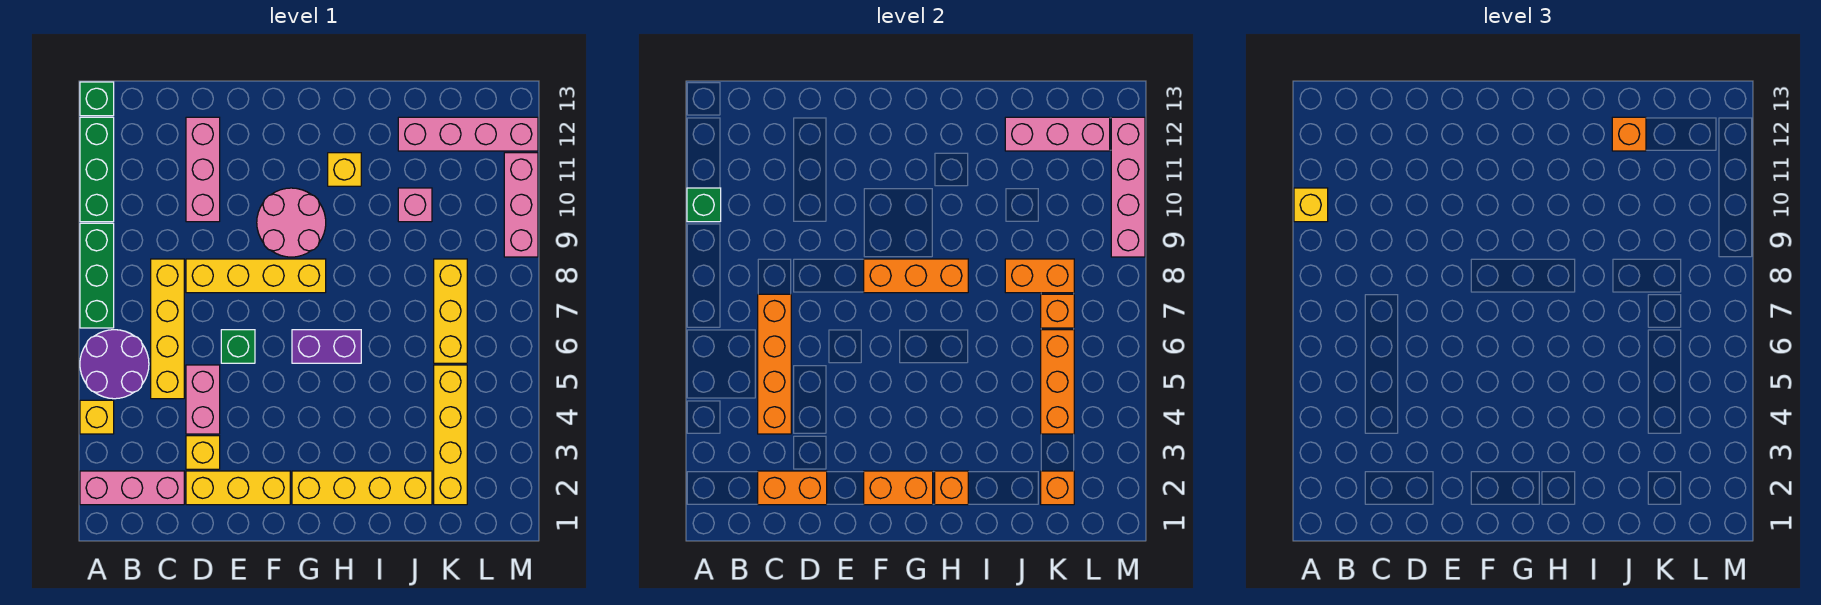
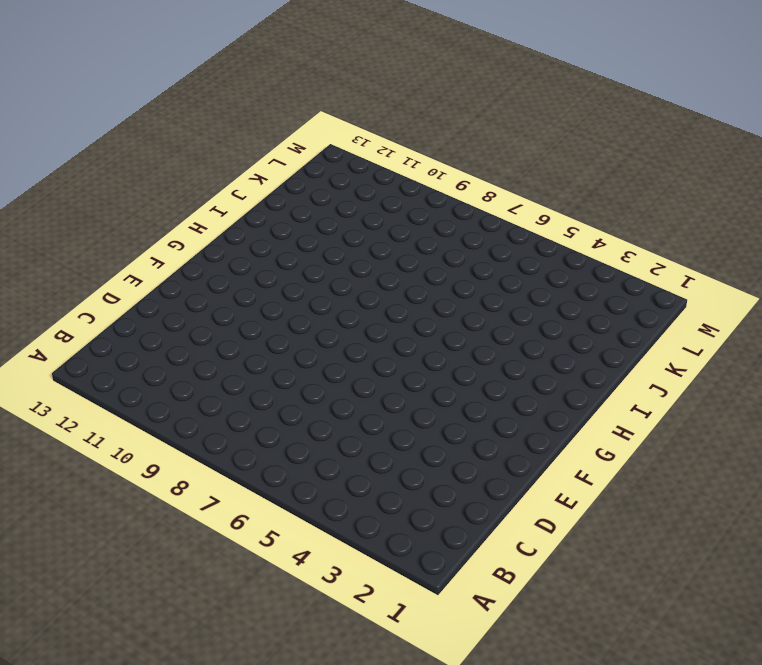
none -> pink 1x3 brick [80,471,184,505]
none -> yellow 1x1 brick [80,400,114,434]
none -> purple 2x2 round brick [80,330,149,399]
none -> green 1x3 brick [80,223,114,328]

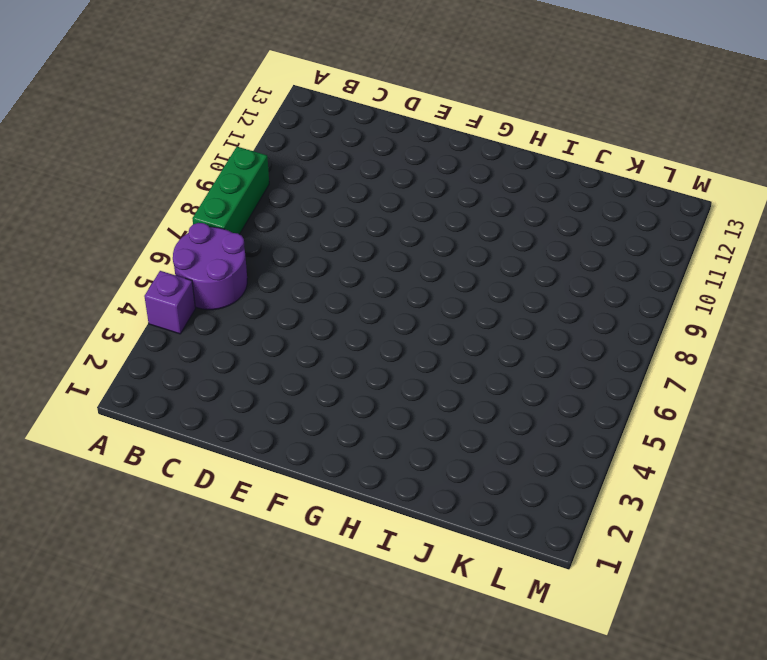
purple 1x1 brick [144,271,195,334] -> yellow 1x1 brick [80,400,114,434]
none -> pink 1x3 brick [80,471,184,505]
none -> green 1x3 brick [80,117,114,222]
none -> green 1x1 brick [80,82,114,116]
none -> yellow 1x4 brick [151,259,184,399]

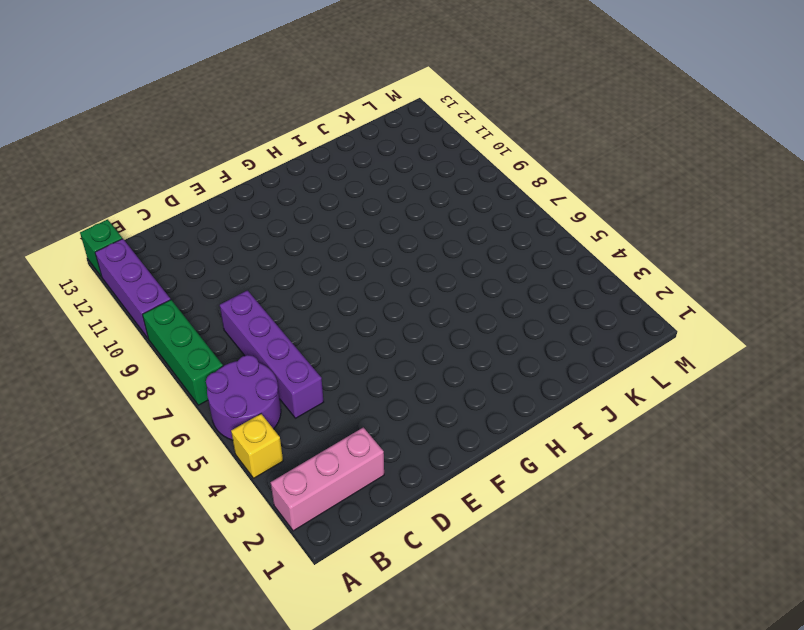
purple 1x3 brick [95,239,171,338] -> green 1x3 brick [80,117,114,222]
purple 1x4 brick [220,290,324,418] -> yellow 1x4 brick [151,259,184,399]
none -> yellow 1x3 brick [186,471,290,505]
none -> yellow 1x1 brick [186,436,220,469]
none -> pink 1x2 brick [186,365,220,434]
none -> yellow 1x4 brick [186,259,326,293]

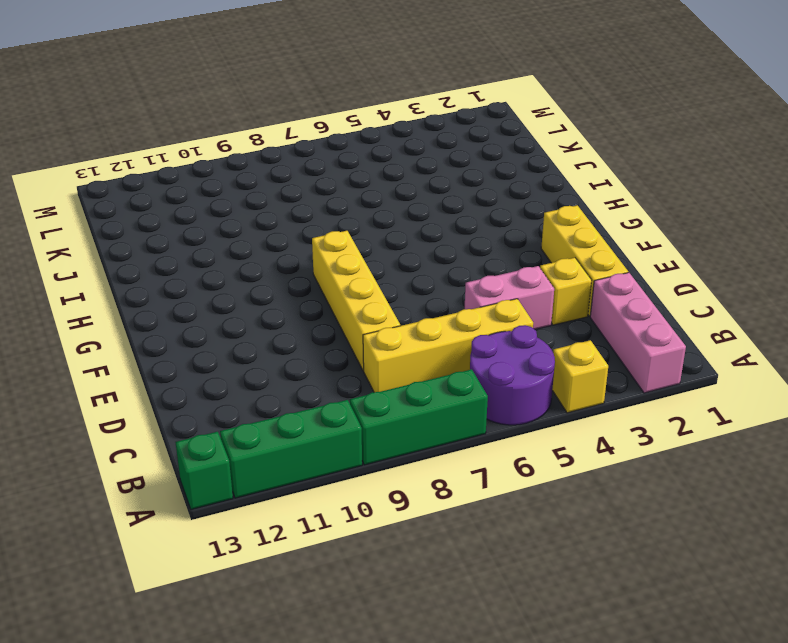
none -> pink 1x3 brick [186,117,220,222]
none -> green 1x1 brick [221,330,255,363]
none -> pink 2x2 round brick [257,188,326,257]
none -> yellow 1x4 brick [292,471,432,505]

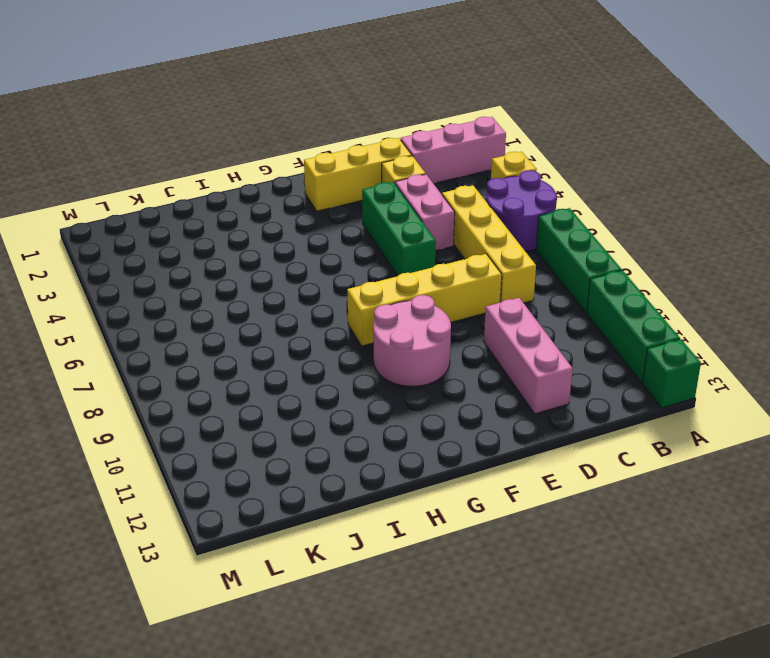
green 1x3 brick [362,182,436,276] -> green 1x1 brick [221,330,255,363]
none -> yellow 1x4 brick [292,471,432,505]
none -> purple 1x2 brick [292,330,361,363]
none -> yellow 1x1 brick [328,153,361,186]
none -> pink 1x1 brick [398,188,432,222]

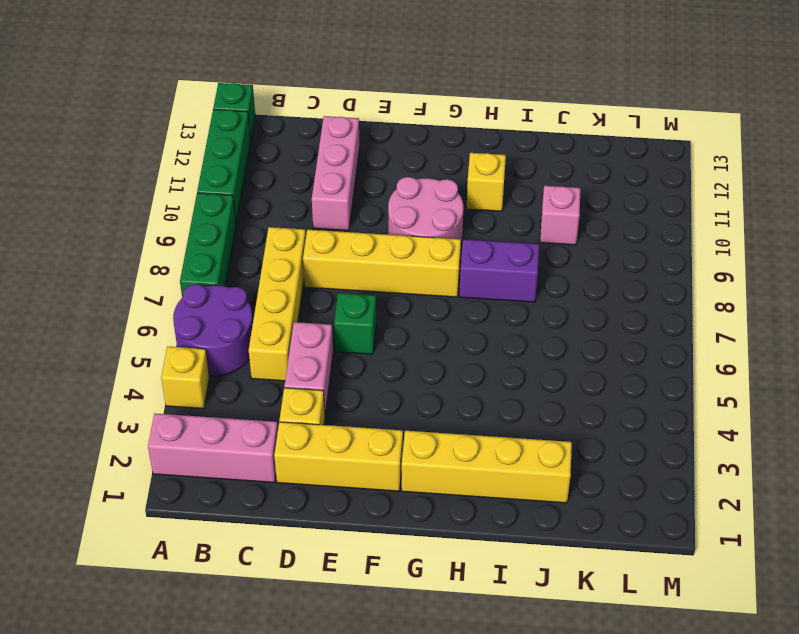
purple 1x2 brick [459,239,539,302] -> purple 1x2 brick moved to [292,330,361,363]
none -> pink 1x4 brick [398,117,538,151]
none -> yellow 1x4 brick [434,365,467,505]
none -> yellow 1x3 brick [434,259,467,363]
none -> pink 1x3 brick [504,153,538,257]

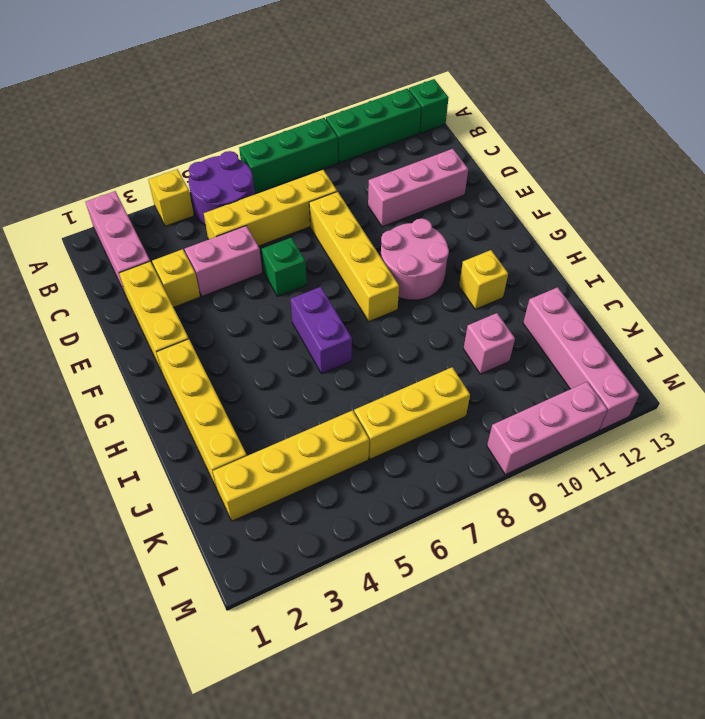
none -> green 1x1 brick [687,188,721,222]
none -> orange 1x2 brick [758,471,827,505]
none -> orange 1x4 brick [758,294,791,434]
none -> orange 1x2 brick [864,471,933,505]

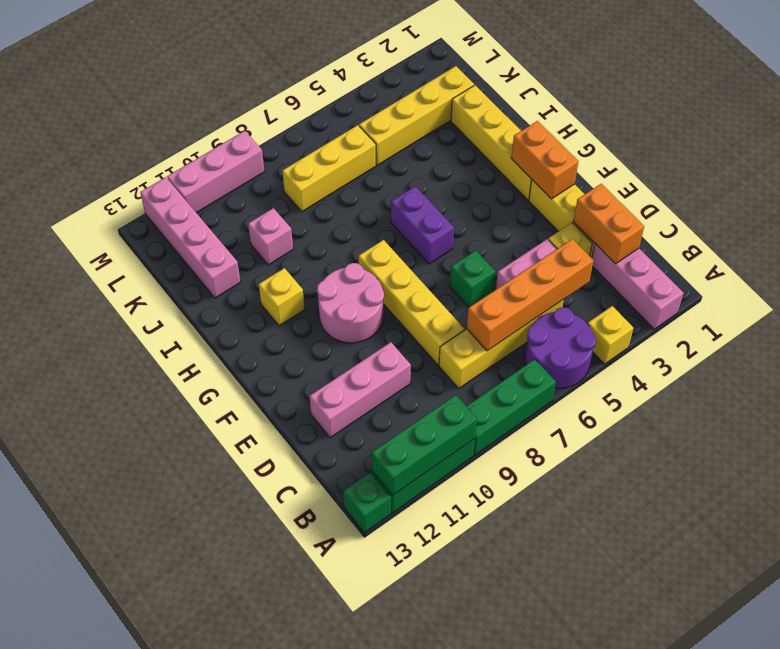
green 1x3 brick [372,395,477,496] -> green 1x1 brick [687,188,721,222]
none -> orange 1x3 brick [864,259,968,293]
none -> orange 1x1 brick [935,471,968,505]
none -> orange 1x2 brick [1005,259,1074,293]
none -> pink 1x3 brick [1005,117,1110,151]

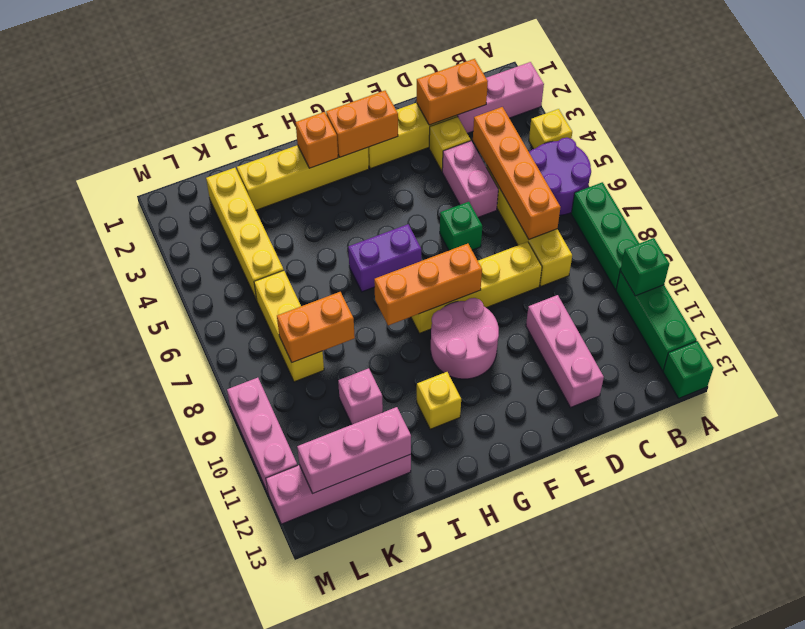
none -> orange 1x1 brick [1041,471,1074,505]
none -> orange 1x3 brick [1041,330,1074,434]
none -> orange 1x1 brick [1041,294,1074,328]
none -> pink 1x4 brick [1111,117,1145,257]

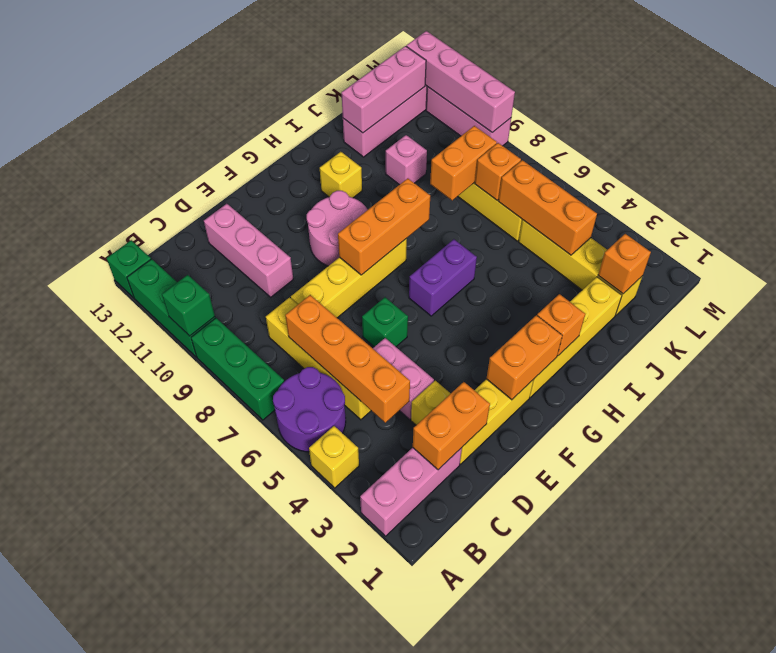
none -> yellow 1x1 brick [1294,188,1328,222]
none -> orange 1x1 brick [1612,117,1646,151]

